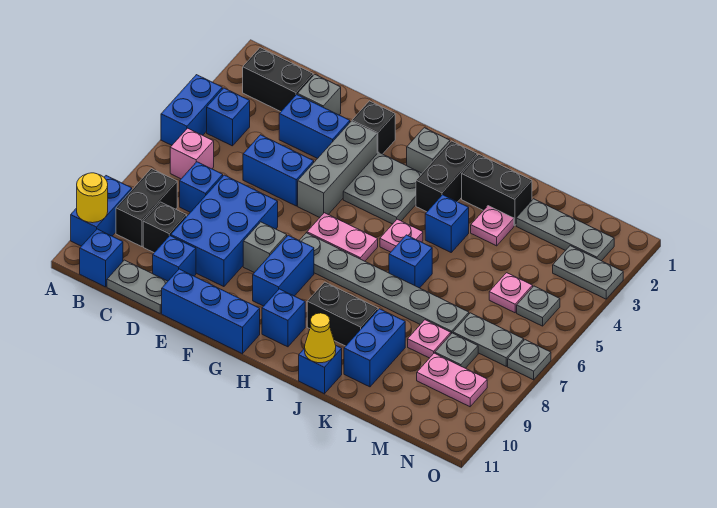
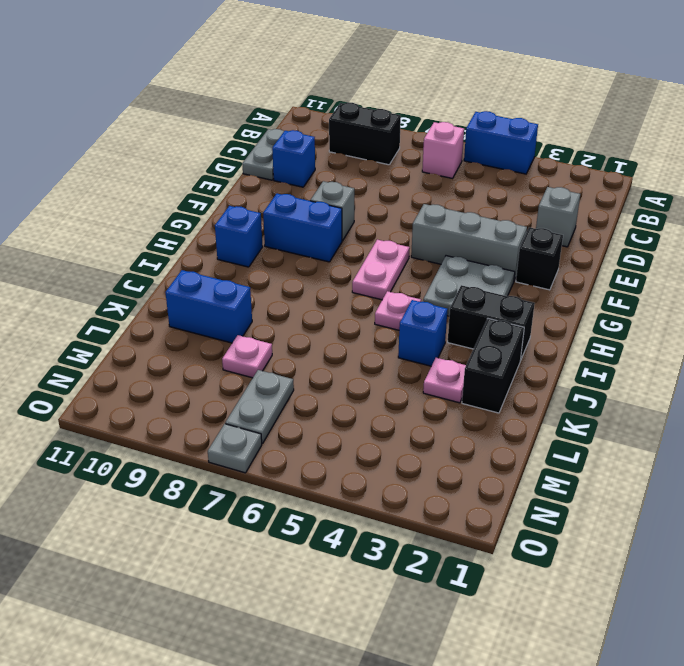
none -> blue 1x2 brick [71,176,132,246]
none -> black 1x2 brick [243,48,313,112]
none -> blue 1x1 brick [207,88,250,146]
none -> blue 1x1 brick [80,229,123,287]

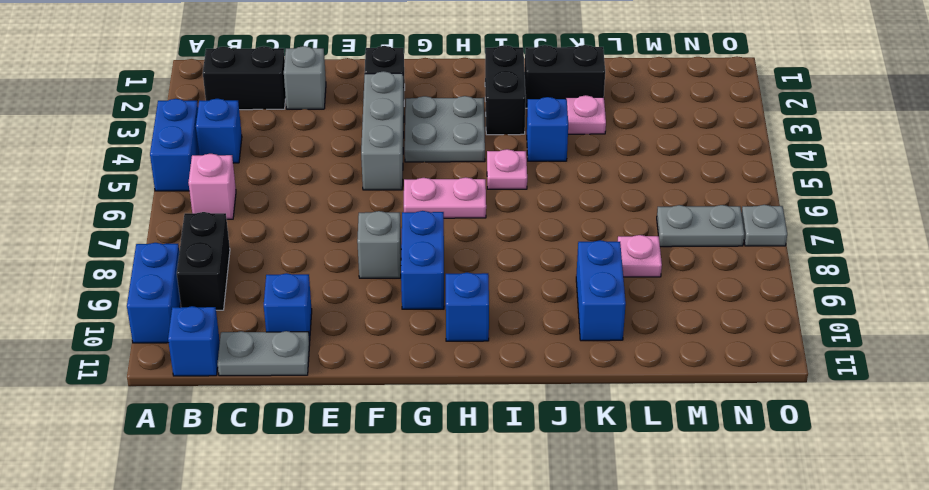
none -> blue 1x1 brick [180,162,223,212]
none -> black 1x1 brick [143,202,187,252]
none -> blue 1x2 brick [279,95,350,159]
none -> blue 1x2 brick [243,135,314,206]

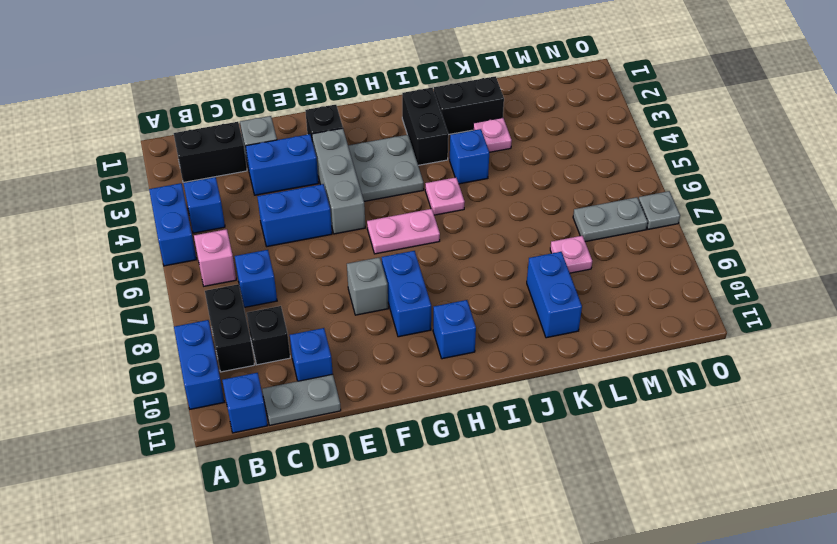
none -> blue 2x3 brick [171,175,278,287]
none -> blue 1x3 brick [162,269,260,354]
none -> grey 1x6 plate [299,233,469,334]
none -> grey 1x1 brick [407,128,450,173]

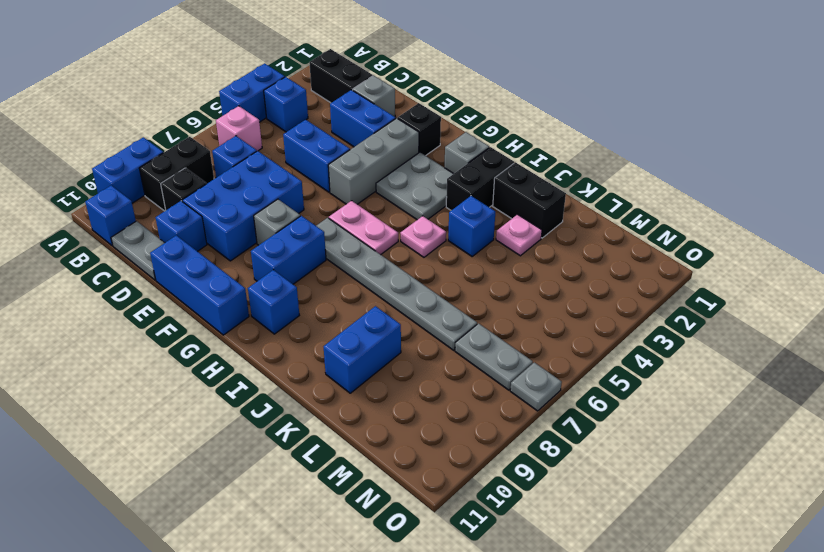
none -> black 1x2 brick [307,282,378,346]
none -> blue 1x1 brick [389,235,432,288]
none -> blue 1x1 brick [299,346,342,394]
none -> grey 1x3 plate [516,199,614,261]

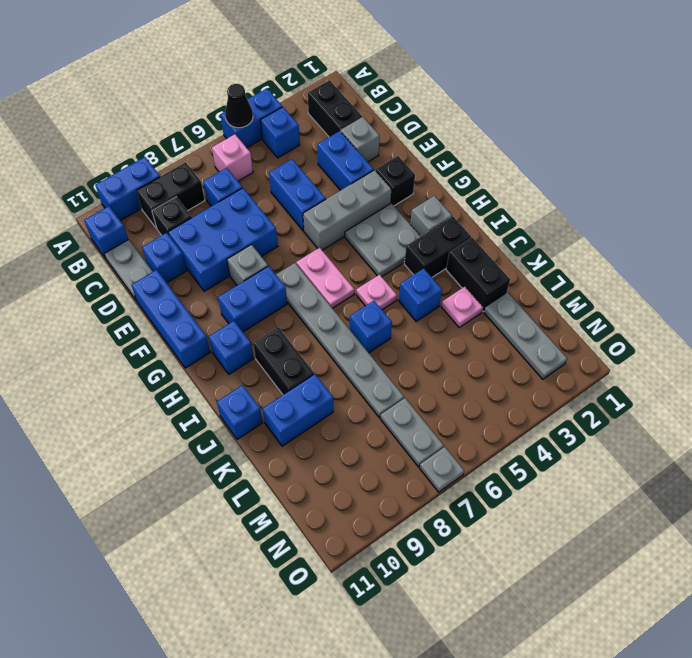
black 1x1 cone [225,84,253,128] -> none
none -> pink 1x1 plate [408,320,451,358]
none -> pink 1x1 plate [489,273,533,313]
none -> grey 1x1 plate [435,333,478,368]
none -> pink 1x2 plate [417,353,487,407]

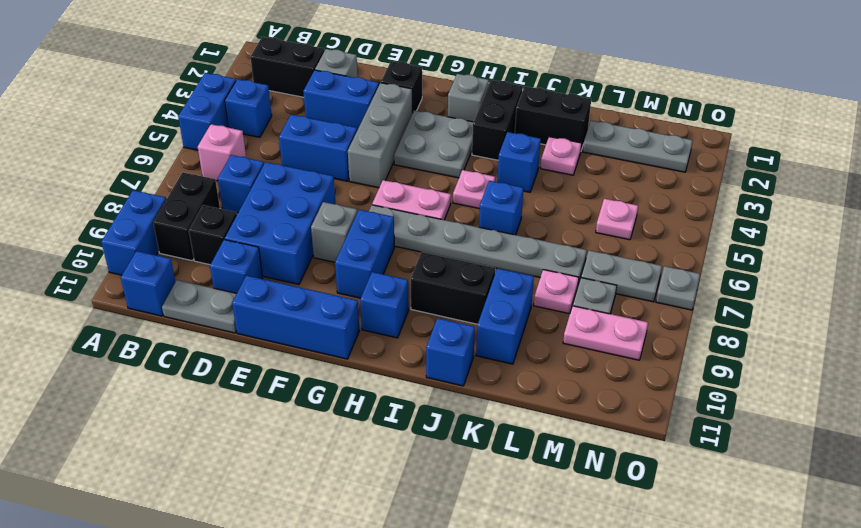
none -> grey 1x2 plate [553,246,623,299]
none -> grey 1x1 plate [517,286,560,326]
none -> yellow 1x1 round brick [77,173,108,223]
none -> yellow 1x1 cone [305,313,336,363]

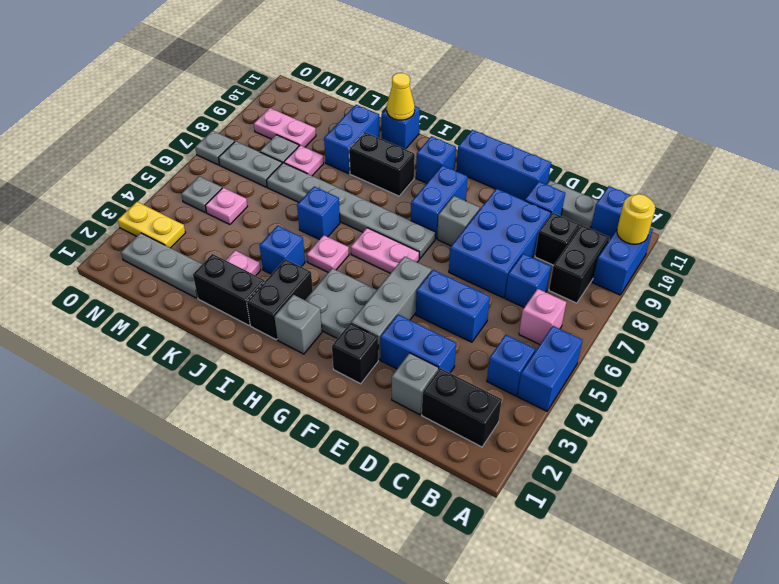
yellow 1x2 plate [118,202,185,248] -> grey 1x2 plate [553,246,623,299]

